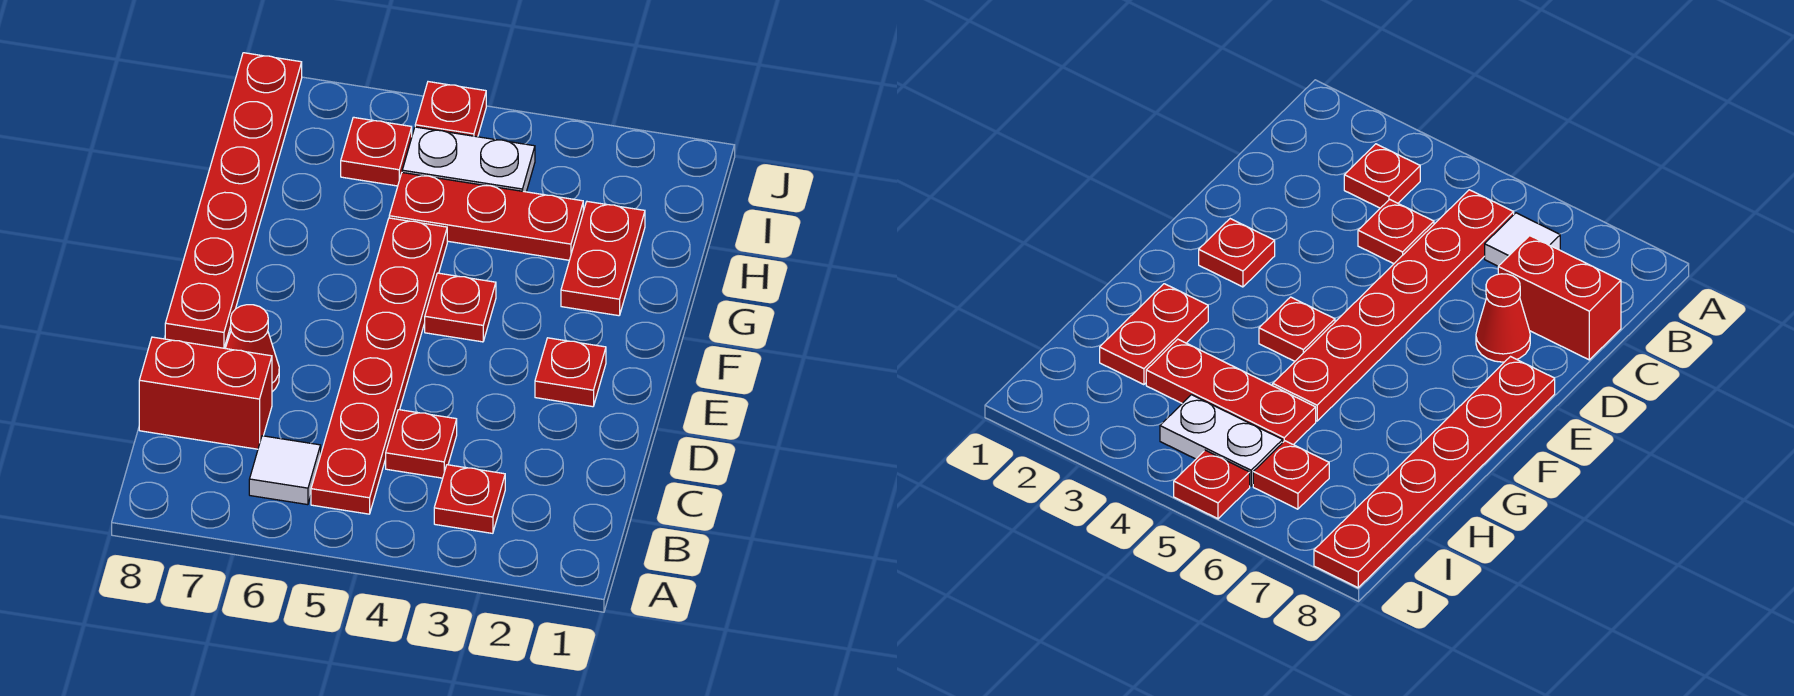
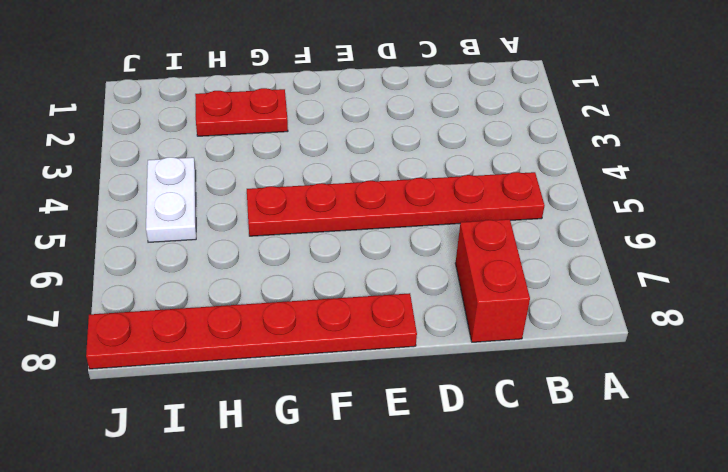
none -> red 1x1 plate [434,465,505,533]
none -> white 1x1 tile [249,436,321,505]
none -> red 1x1 plate [386,410,457,478]

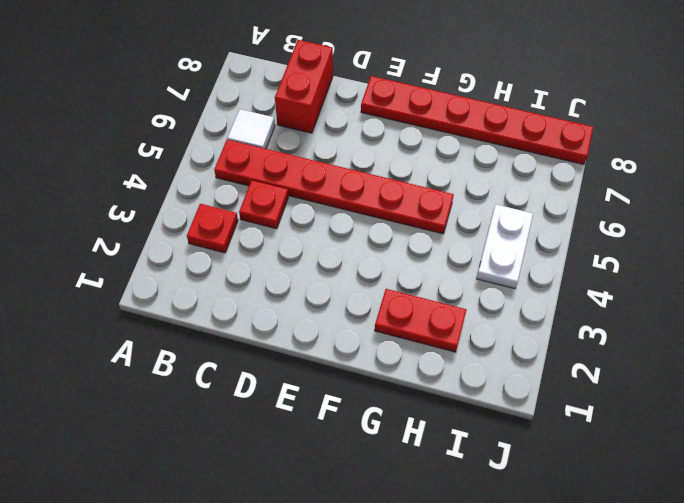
none -> red 1x1 cone [225,305,279,392]
none -> red 1x1 plate [535,338,606,407]
none -> red 1x1 plate [425,273,496,342]

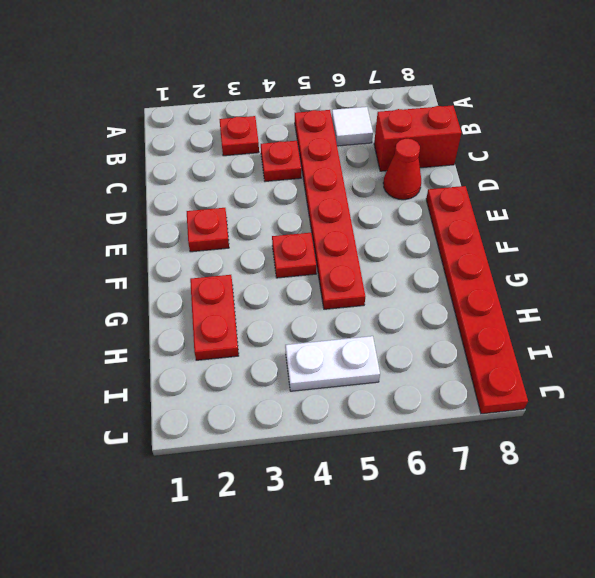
none -> red 1x3 plate [389,173,583,260]
none -> red 1x1 plate [341,117,412,186]
none -> red 1x1 plate [415,82,486,137]

